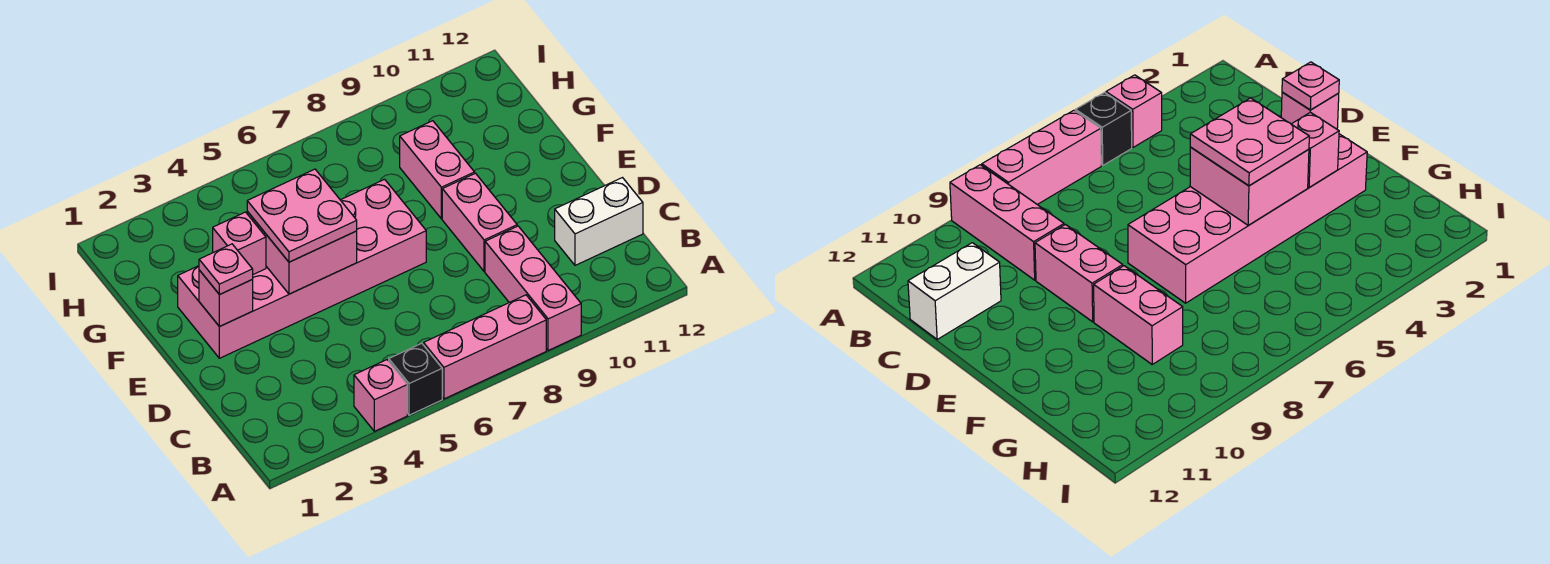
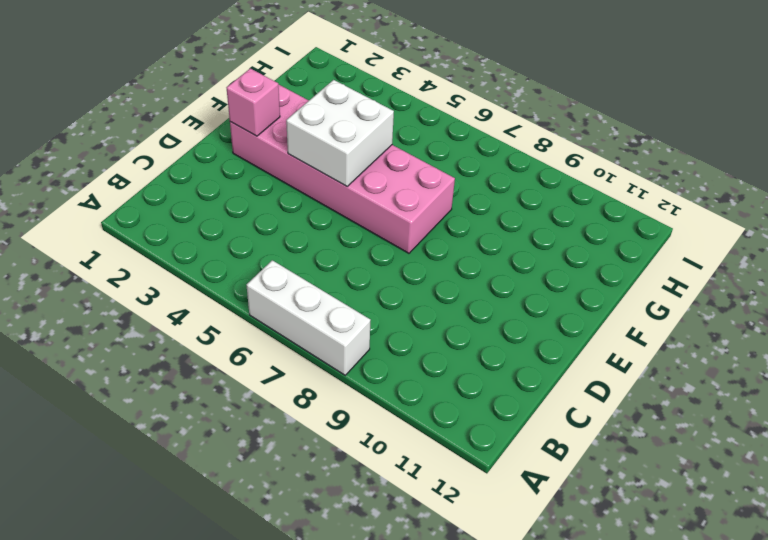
white 1x3 brick [247,260,371,375] -> pink 1x3 brick [424,295,546,399]
white 2x2 brick [286,80,394,186] -> pink 2x2 brick [247,212,357,294]
none -> pink 1x1 brick [354,360,407,431]
none -> black 1x1 brick [389,343,442,415]
none -> pink 1x3 brick [485,226,581,351]

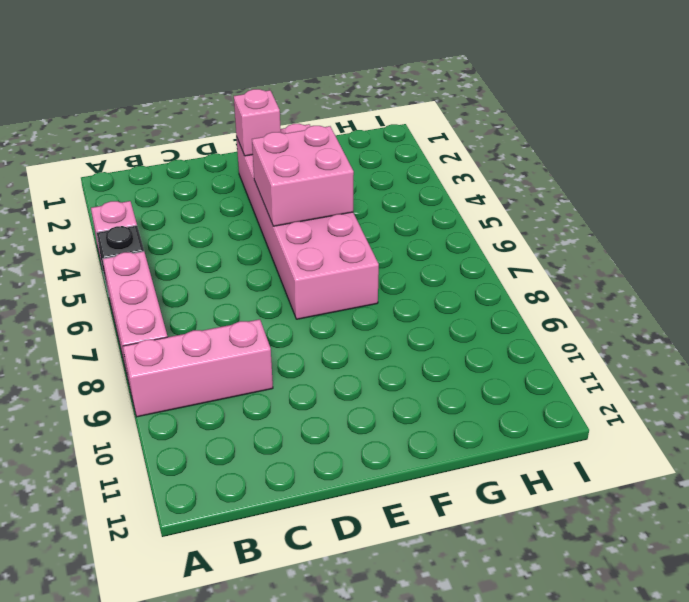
none -> white 1x2 brick [555,178,643,265]
none -> pink 1x2 brick [442,173,517,271]
none -> pink 1x2 brick [400,121,475,219]

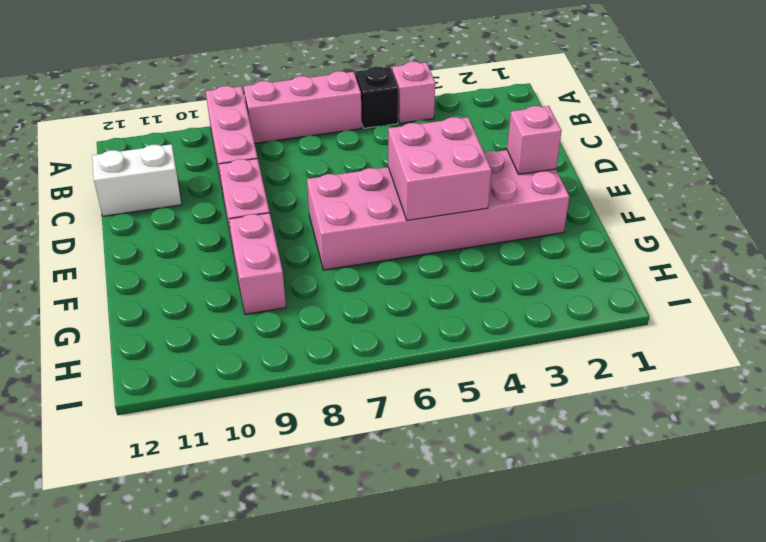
none -> pink 1x1 brick [213,212,266,274]
none -> pink 1x1 plate [199,244,253,295]
none -> pink 2x2 plate [247,169,357,262]

